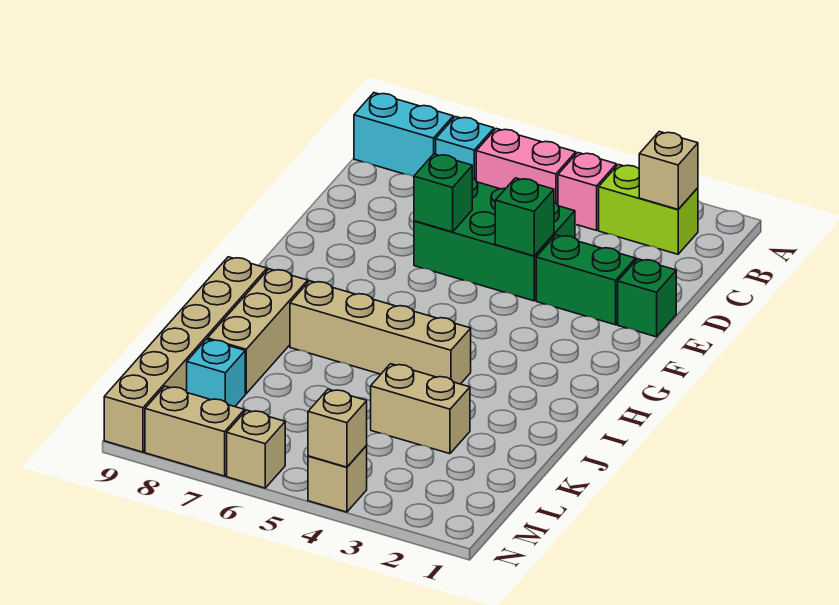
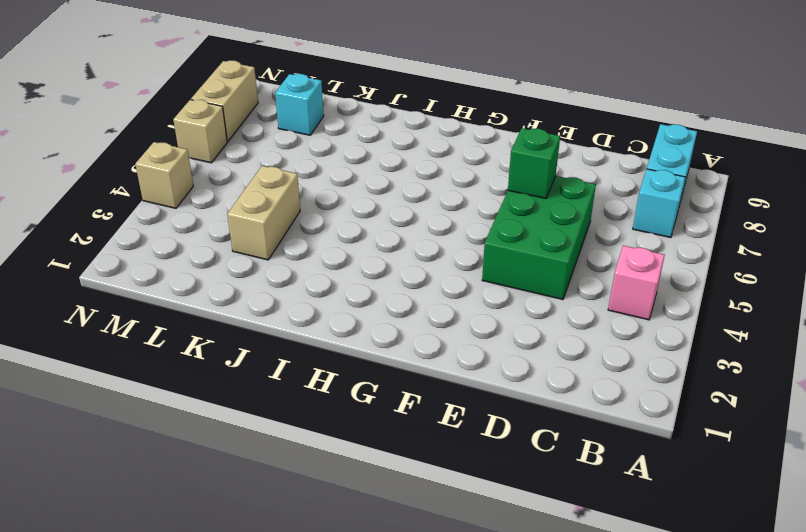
none -> lime 1x2 brick [599,164,698,254]
none -> pink 1x2 brick [476,129,576,205]
none -> green 1x1 brick [618,259,676,337]

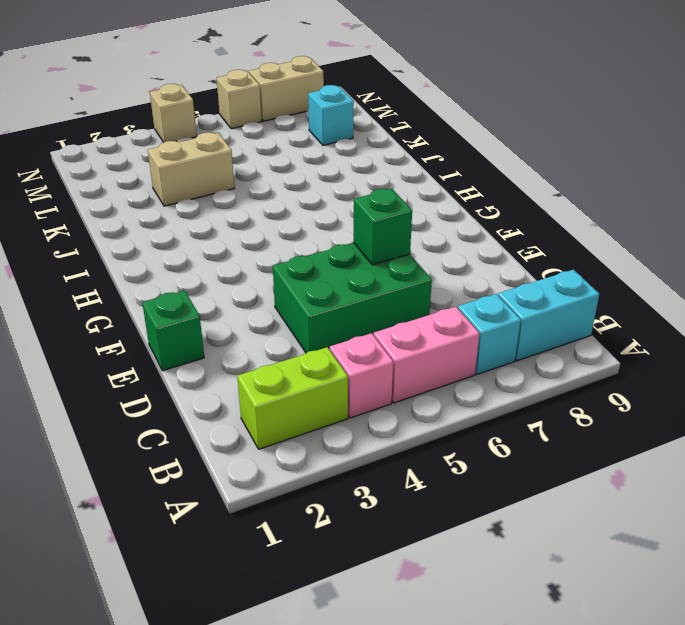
none -> green 1x2 brick [536,235,636,325]
none -> tan 1x4 brick [290,281,471,384]
none -> tan 1x3 brick [207,269,308,394]

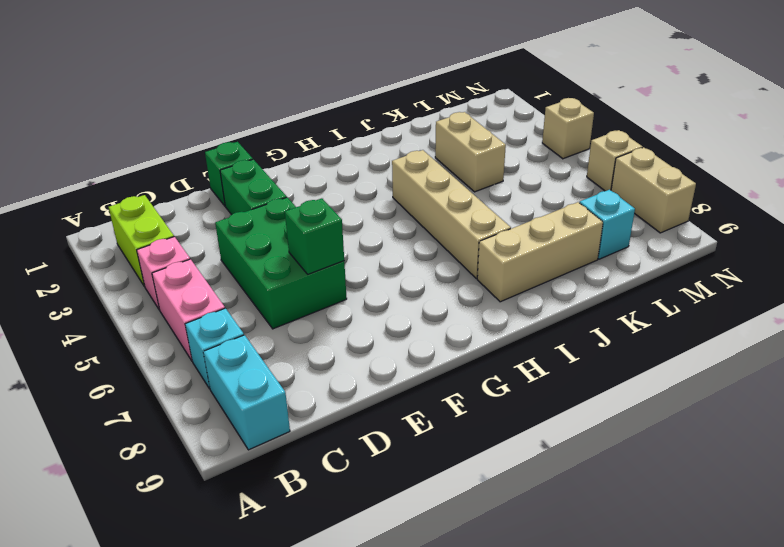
none -> tan 1x6 brick [104,257,267,452]
none -> tan 1x1 brick [639,131,698,209]
none -> green 1x1 brick [495,178,554,256]

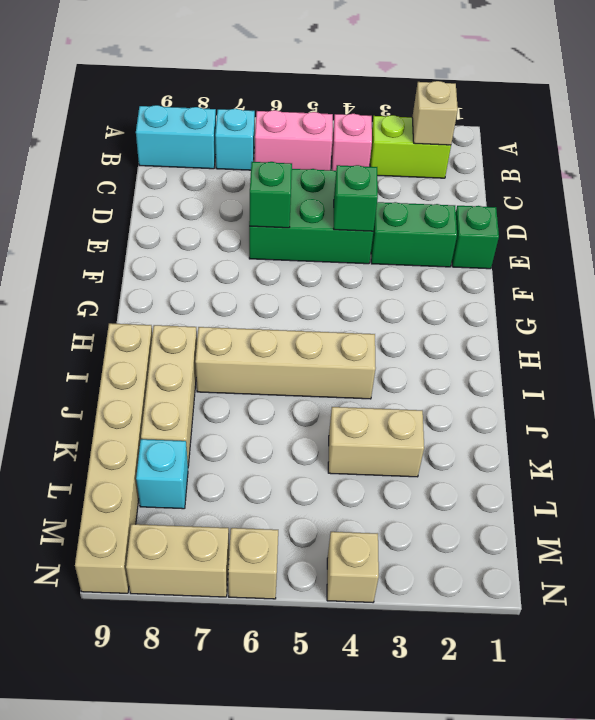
none -> tan 1x1 brick [308,389,367,467]

